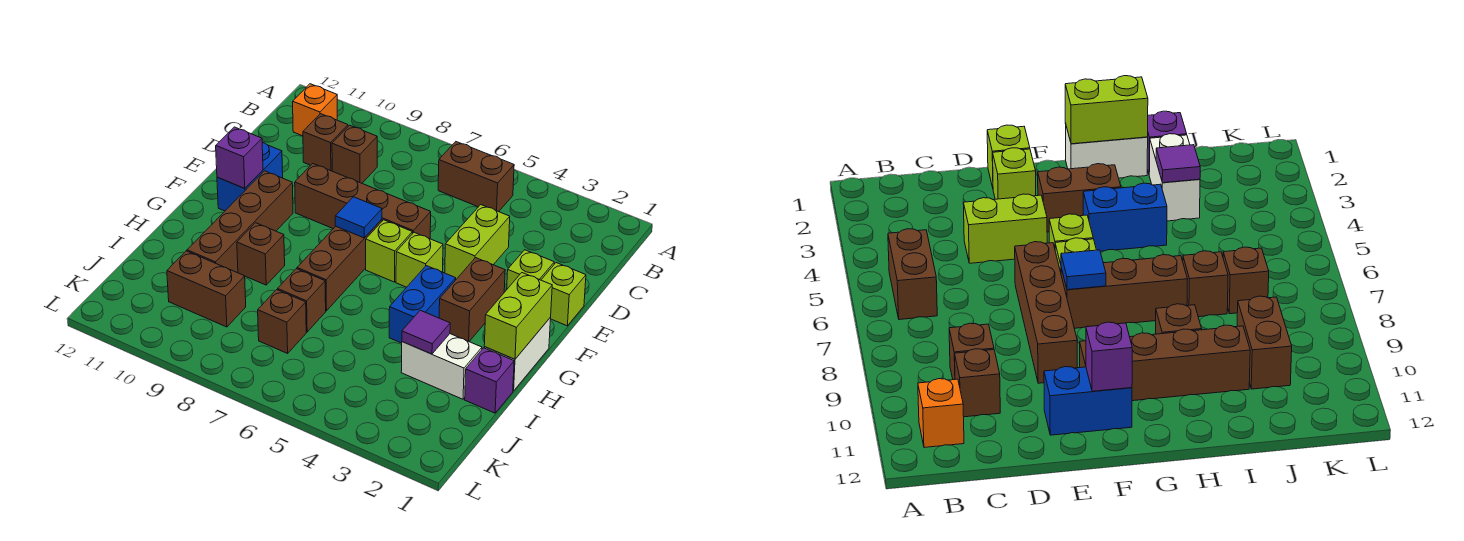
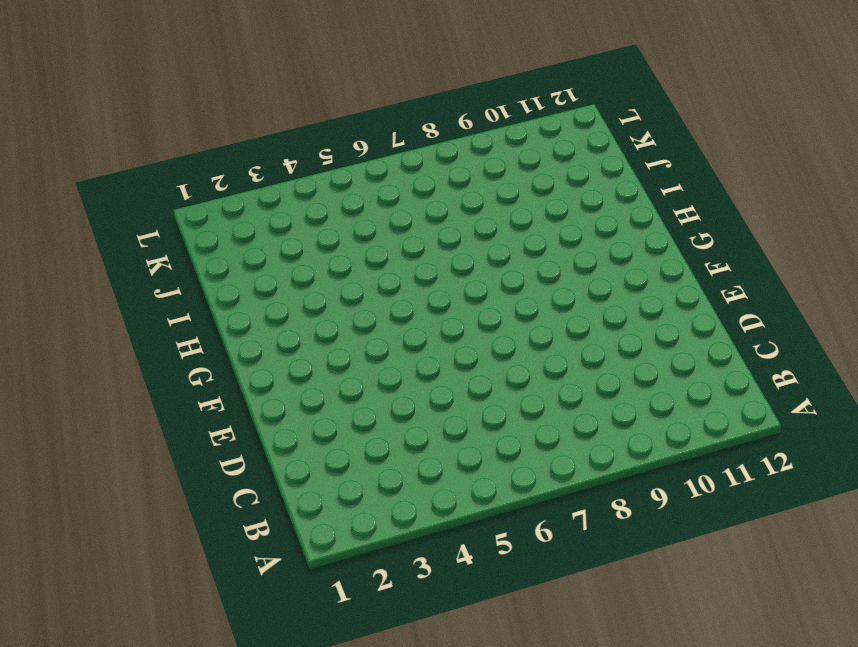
none -> brown 1x2 brick [438,142,514,212]
none -> orange 1x1 brick [293,84,337,136]
none -> brown 1x1 brick [332,125,377,183]

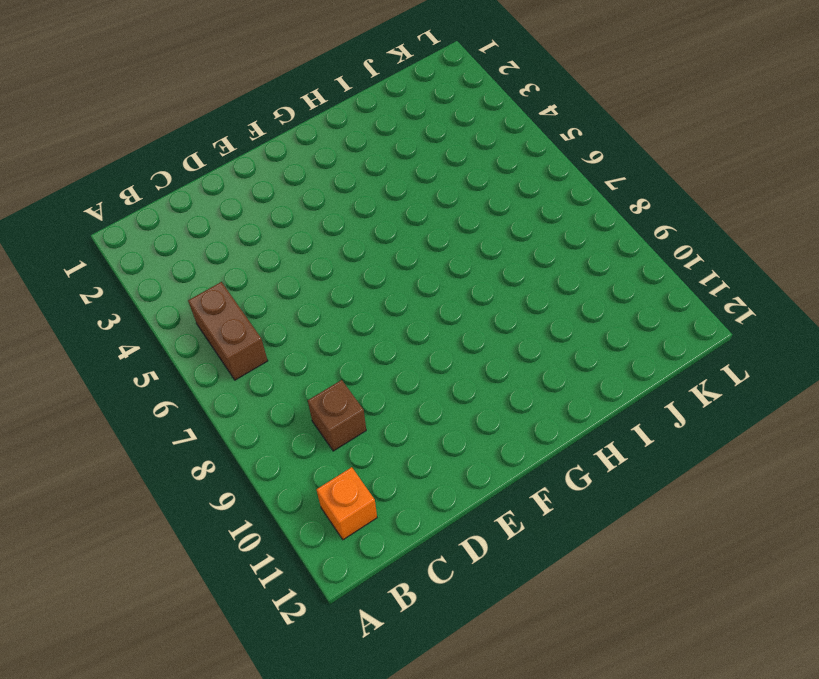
none -> brown 1x1 brick [303,114,348,171]
none -> lime 1x2 brick [445,205,510,279]
none -> lime 1x1 brick [541,263,586,326]

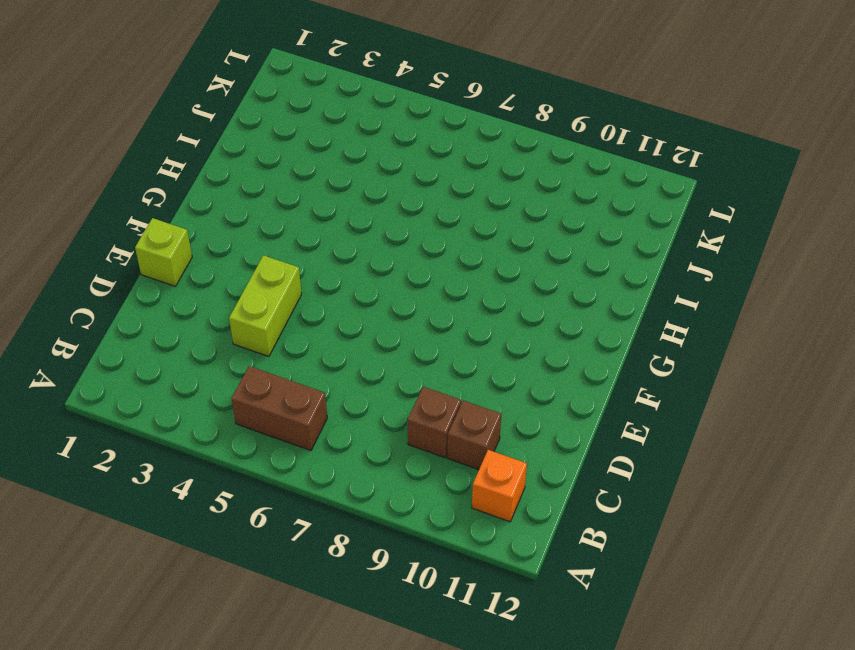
none -> lime 1x1 brick [507,250,554,289]
none -> brown 1x4 brick [295,164,431,239]
none -> blue 1x2 brick [217,143,283,211]

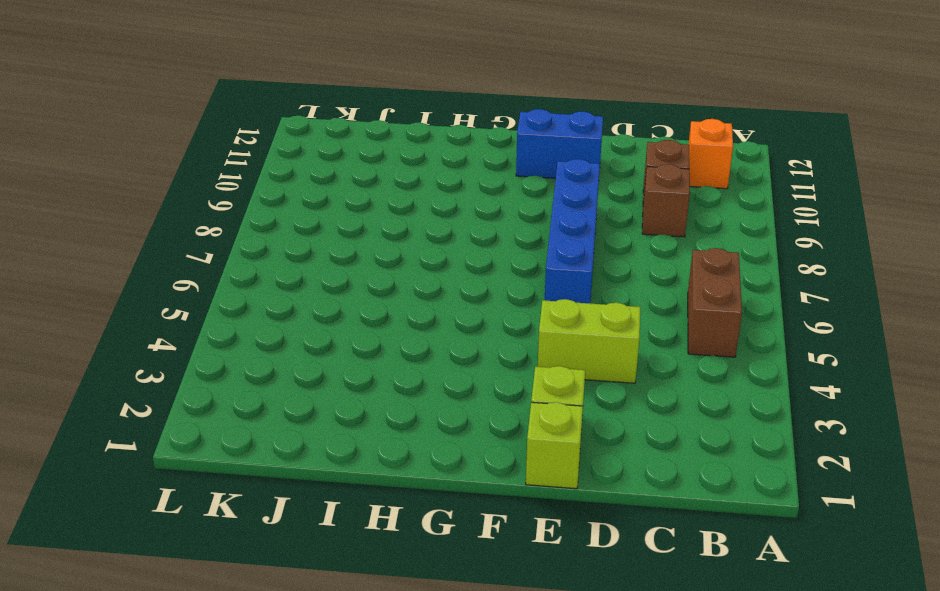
blue 1x4 brick [545,159,600,303] -> brown 1x4 brick [295,164,431,239]
none -> brown 1x2 brick [439,258,505,341]
none -> lime 1x1 brick [396,232,443,287]
none -> lime 1x1 brick [366,220,412,282]

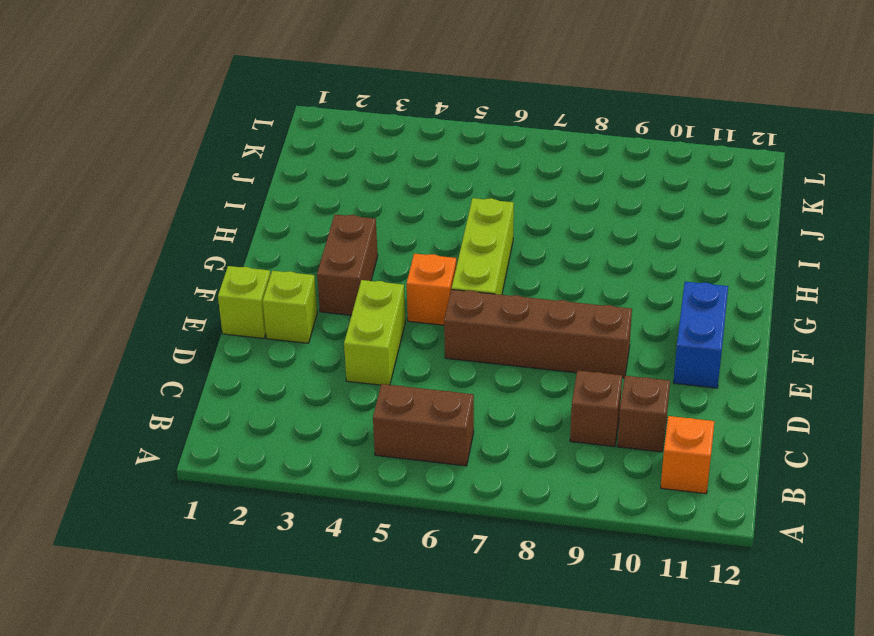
orange 1x1 brick [407,254,456,325] -> lime 1x1 brick [396,232,443,287]
lime 1x3 brick [452,198,514,295] -> lime 1x1 brick [366,220,412,282]
none -> brown 1x3 brick [297,219,382,311]
none -> brown 1x4 brick [187,171,293,272]
none -> white 1x2 brick [484,317,551,391]

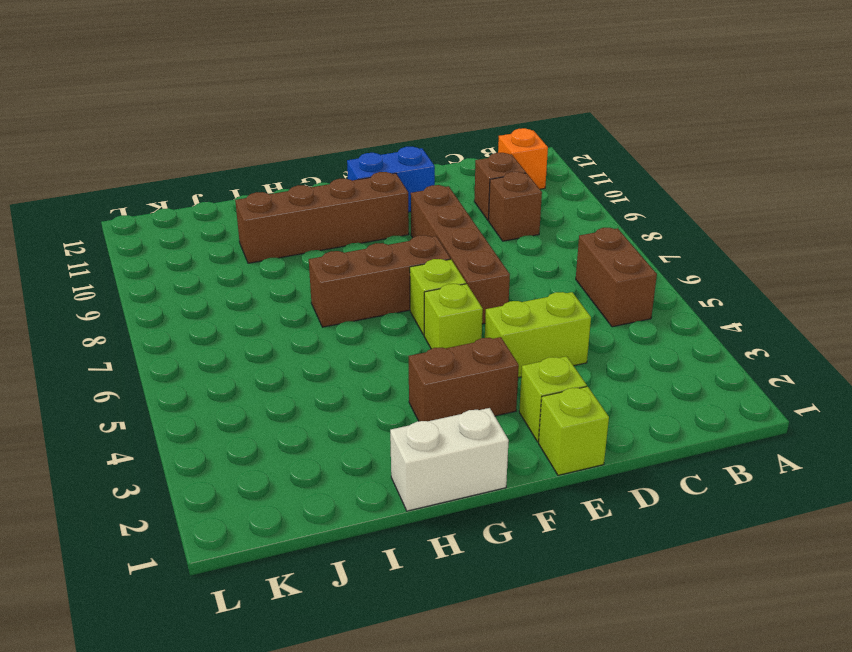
none -> blue 1x2 brick [389,266,456,343]
none -> brown 1x1 brick [237,223,285,285]
none -> purple 1x1 brick [465,348,514,413]

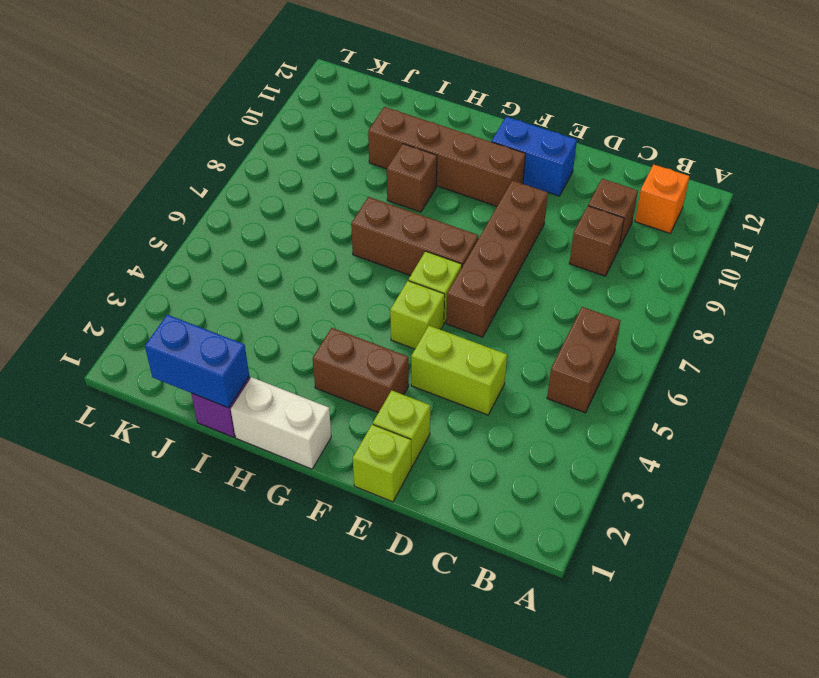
blue 1x2 brick [145,315,249,408] -> blue 1x2 brick moved to [389,266,456,343]
none -> white 1x2 brick [401,334,482,399]
none -> brown 1x1 brick [278,269,326,332]
none -> brown 1x1 brick [258,290,306,353]

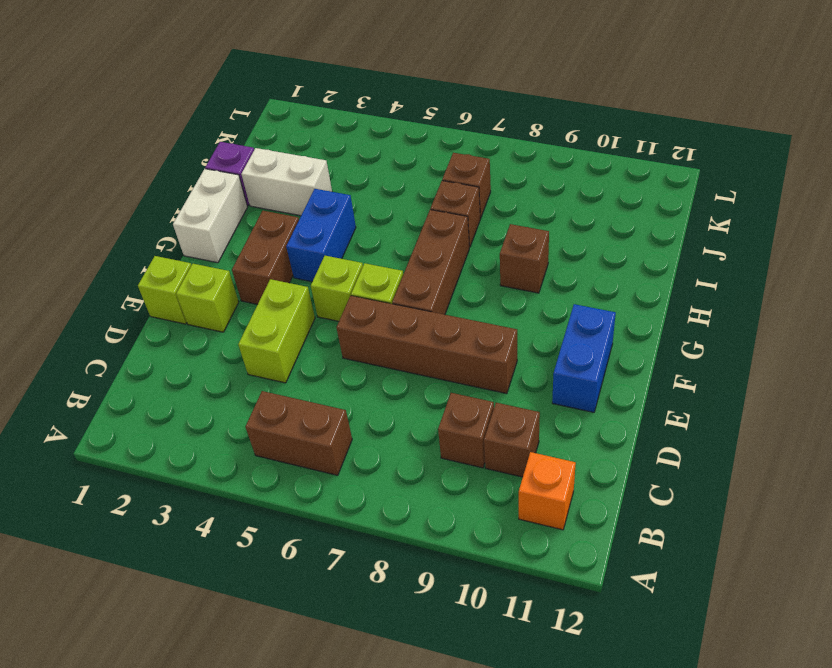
none -> brown 1x4 brick [187,171,293,272]
none -> brown 1x2 brick [167,251,246,327]
none -> blue 1x1 tile [335,197,382,238]

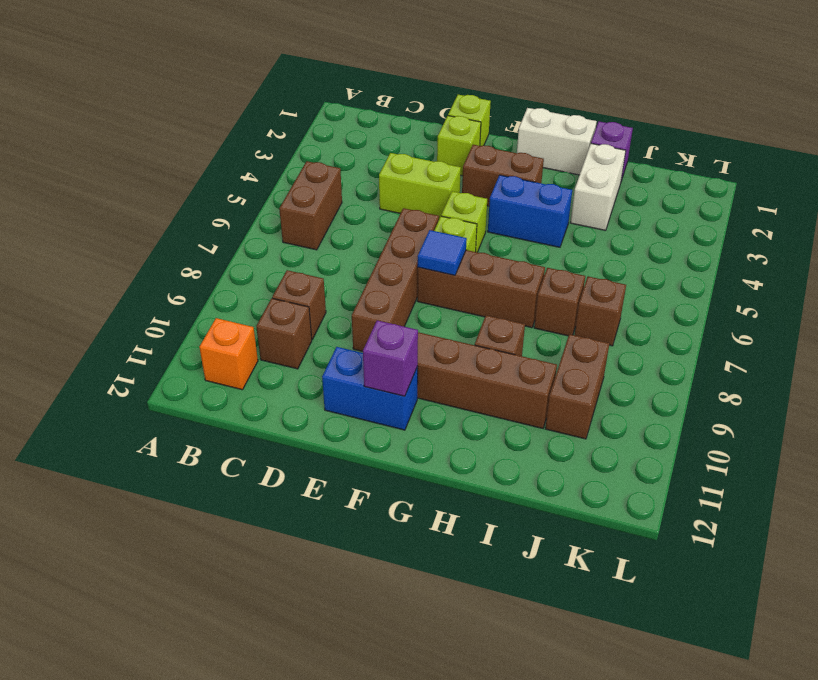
none -> lime 1x2 brick [484,273,552,359]
none -> purple 1x1 tile [402,310,450,354]

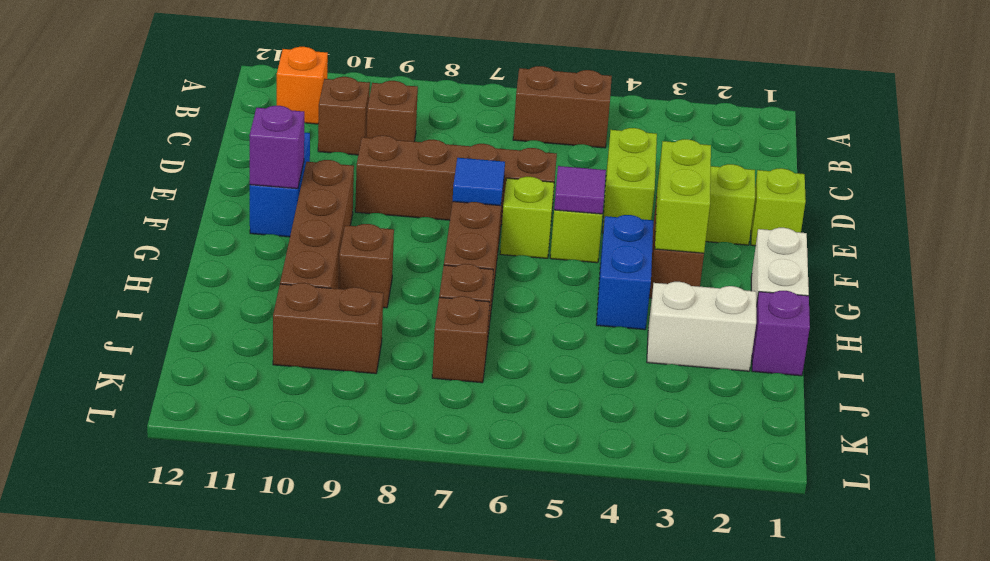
lime 1x2 brick [655,139,711,253] -> lime 1x2 brick moved to [484,273,552,359]
purple 1x1 tile [554,166,606,214] -> purple 1x1 tile moved to [402,310,450,354]

